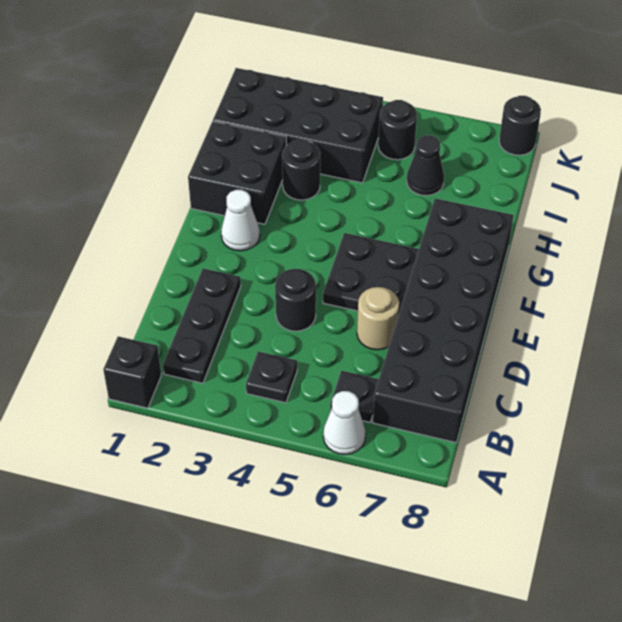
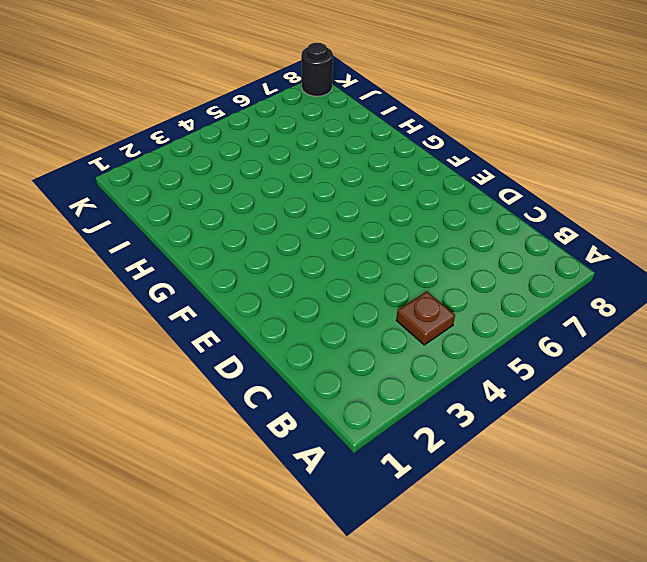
brown 1x1 plate [396,291,455,345] -> black 1x1 plate [246,351,297,403]
none -> black 1x1 brick [103,336,161,408]
none -> white 1x1 cone [323,391,366,455]
none -> black 1x3 plate [163,269,241,383]

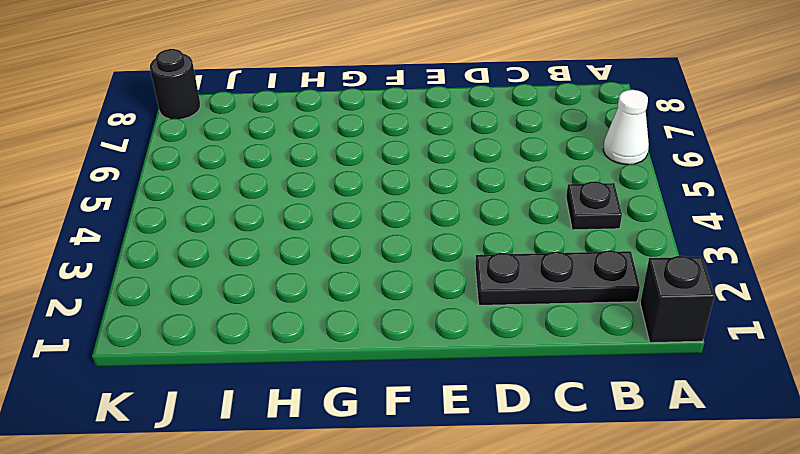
none -> black 1x1 plate [330,371,379,422]
none -> black 2x6 brick [373,199,514,443]
none -> black 1x1 round brick [275,269,316,331]

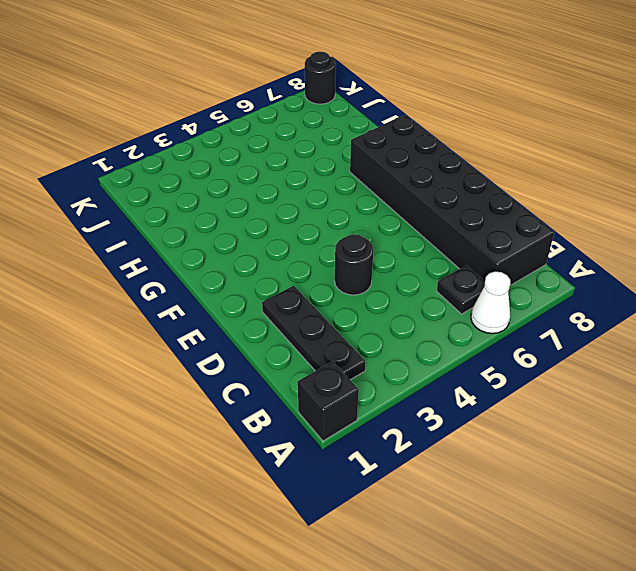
none -> black 1x1 plate [246,351,297,403]
none -> tan 1x1 round brick [357,287,399,350]
none -> black 2x2 plate [323,233,419,315]

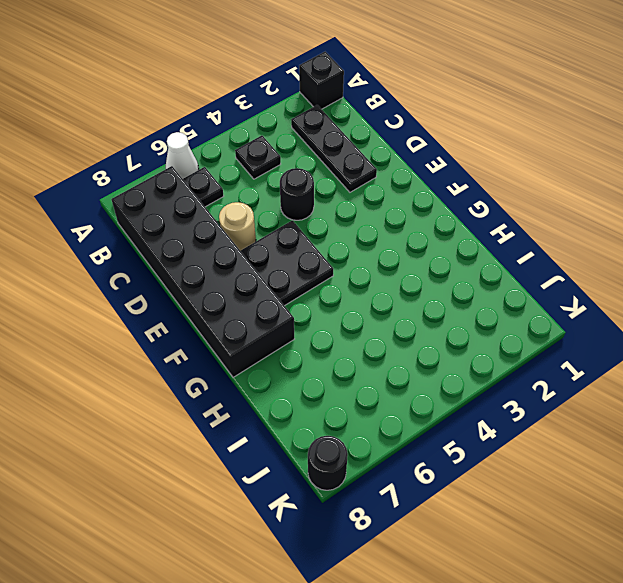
none -> white 1x1 cone [221,190,260,251]
none -> black 2x2 brick [188,121,286,224]
none -> black 1x1 round brick [282,140,320,200]

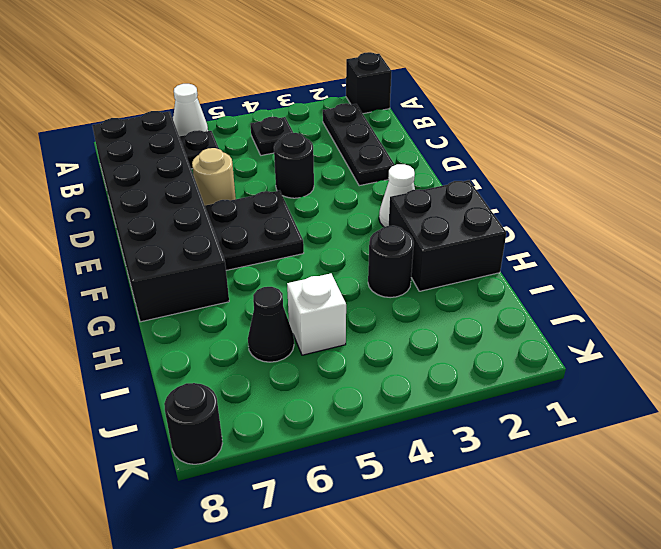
white 1x1 brick [287,273,346,355] -> none
none -> black 2x4 brick [213,68,383,183]
none -> black 1x1 round brick [378,100,417,160]

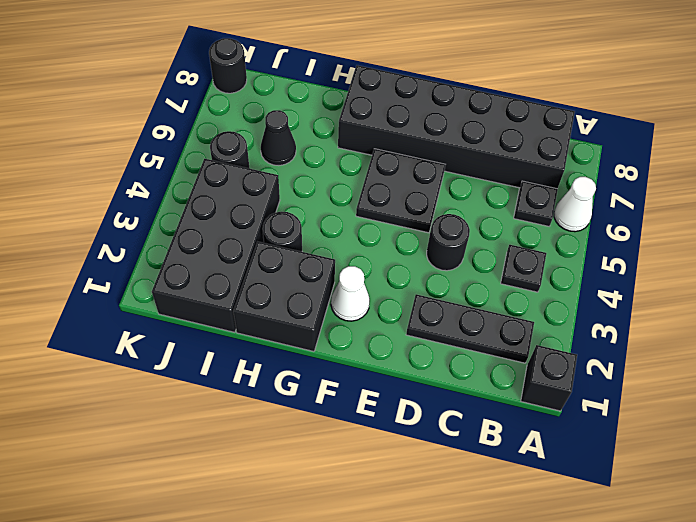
none -> tan 1x1 round brick [357,287,399,350]

